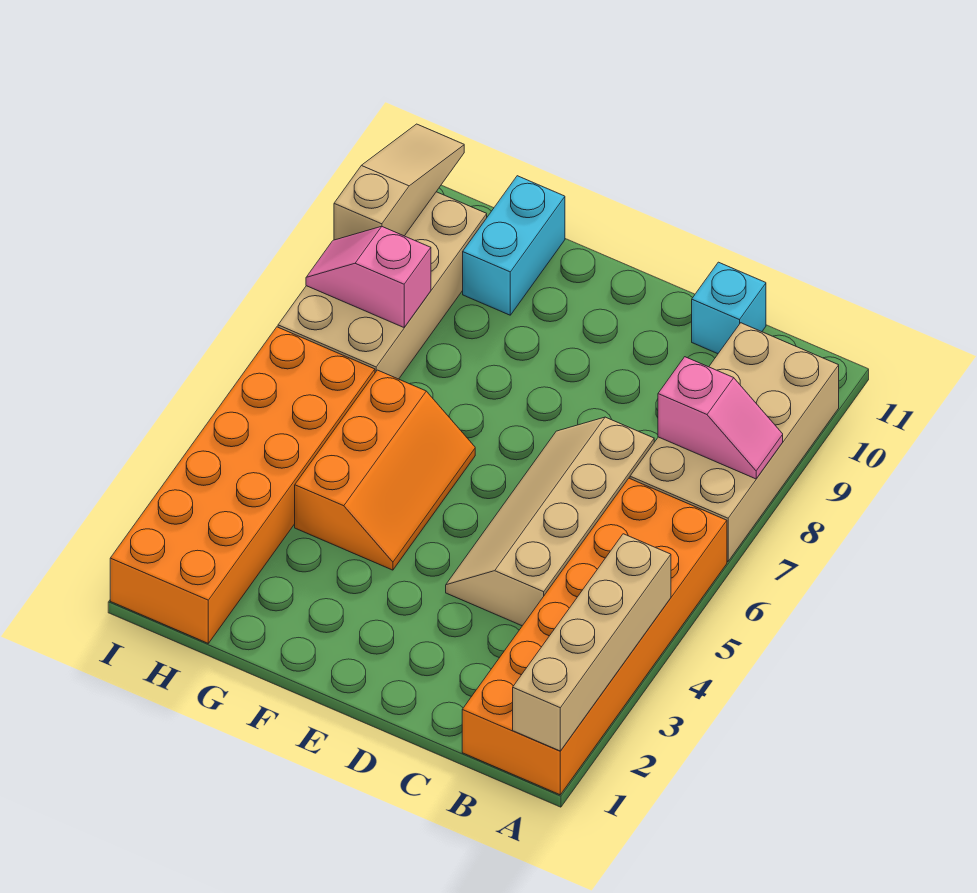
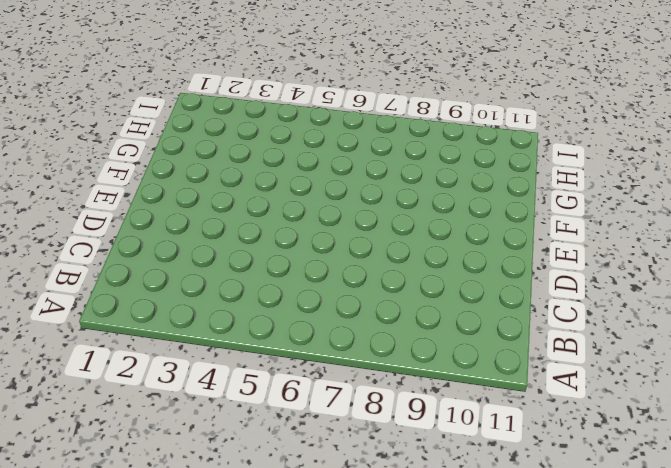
none -> orange 2x6 brick [462,478,727,795]
none -> tan 2x4 brick [630,323,839,561]
none -> tan 2x4 slope [446,417,654,626]

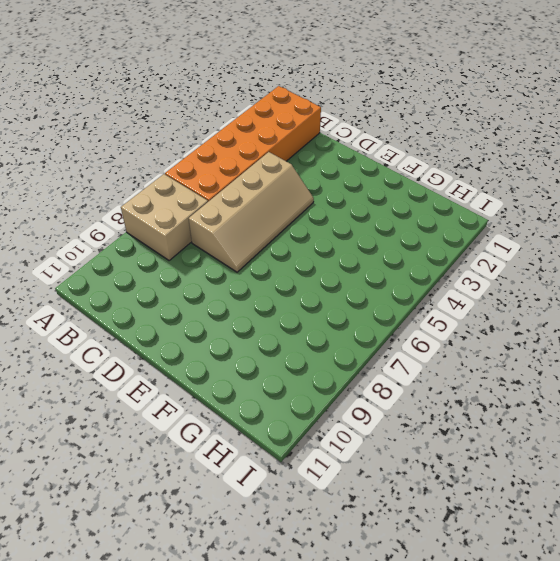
tan 2x2 brick [121,174,208,261] -> tan 2x4 brick [630,323,839,561]
none -> cyan 1x1 brick [692,262,766,354]
none -> orange 2x3 slope [295,370,475,570]
none -> cyan 1x2 brick [463,176,565,315]

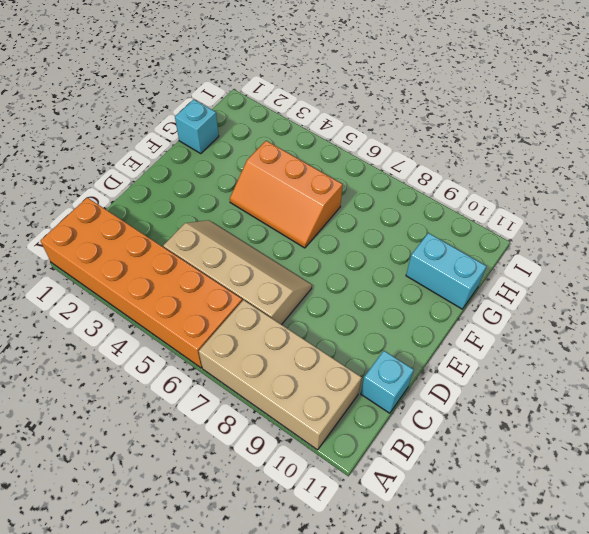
cyan 1x1 brick [175,99,219,153] -> none
none -> orange 2x6 brick [110,327,375,643]
none -> tan 2x4 brick [278,192,487,379]
none -> tan 1x4 brick [513,534,671,751]

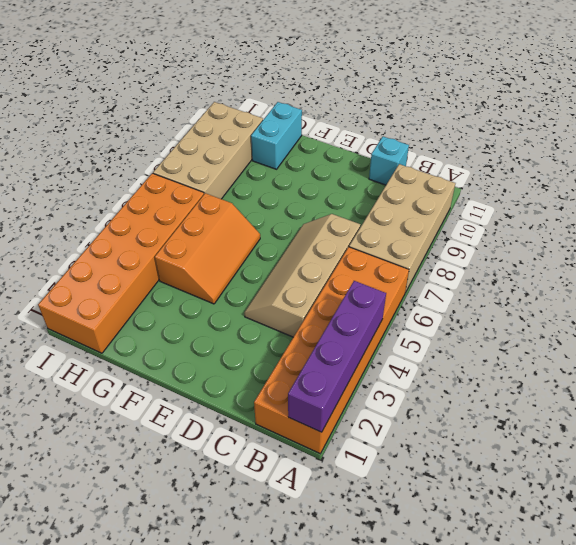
purple 1x4 brick [288,281,386,432] -> tan 1x4 brick [513,534,671,751]
none -> pink 1x2 slope [658,357,783,479]
none -> pink 1x2 slope [306,227,431,327]
none -> tan 1x3 slope [334,124,464,240]

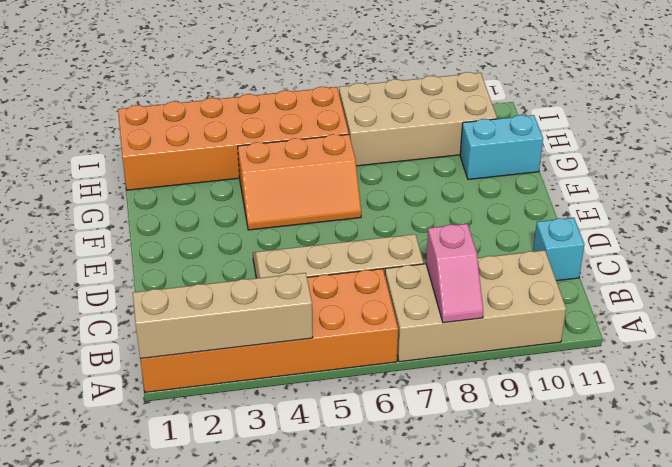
none -> pink 1x2 slope [306,227,431,327]
none -> tan 1x3 slope [334,124,464,240]

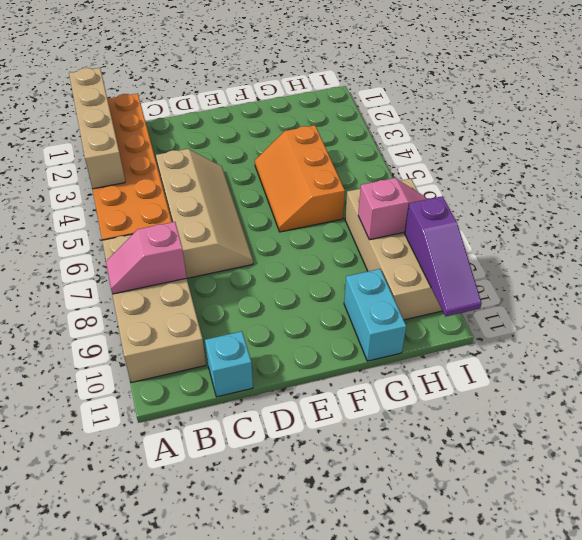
purple 1x3 slope [405,196,482,316] -> tan 1x3 slope [334,124,464,240]
none -> orange 2x6 brick [110,327,375,643]

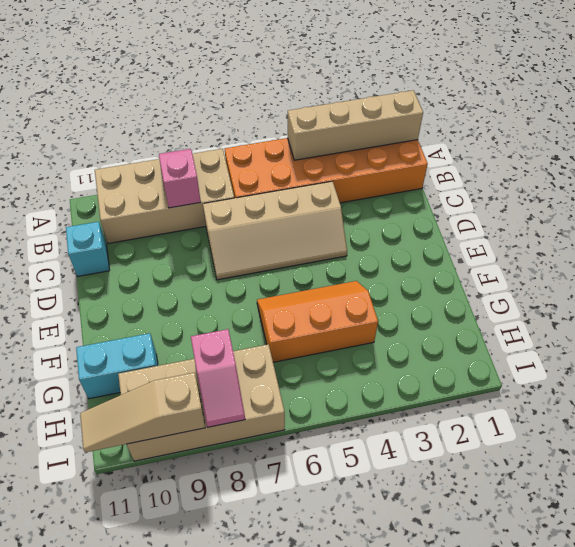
none -> orange 2x6 brick [110,327,375,643]

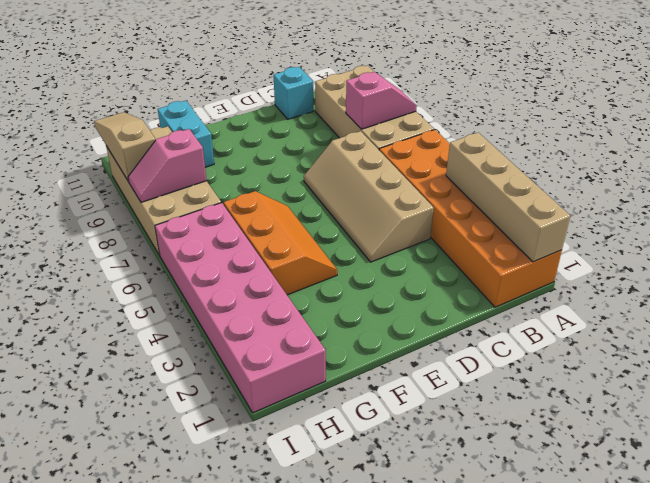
pink 2x6 brick [155,203,326,413] -> orange 2x6 brick [110,327,375,643]

